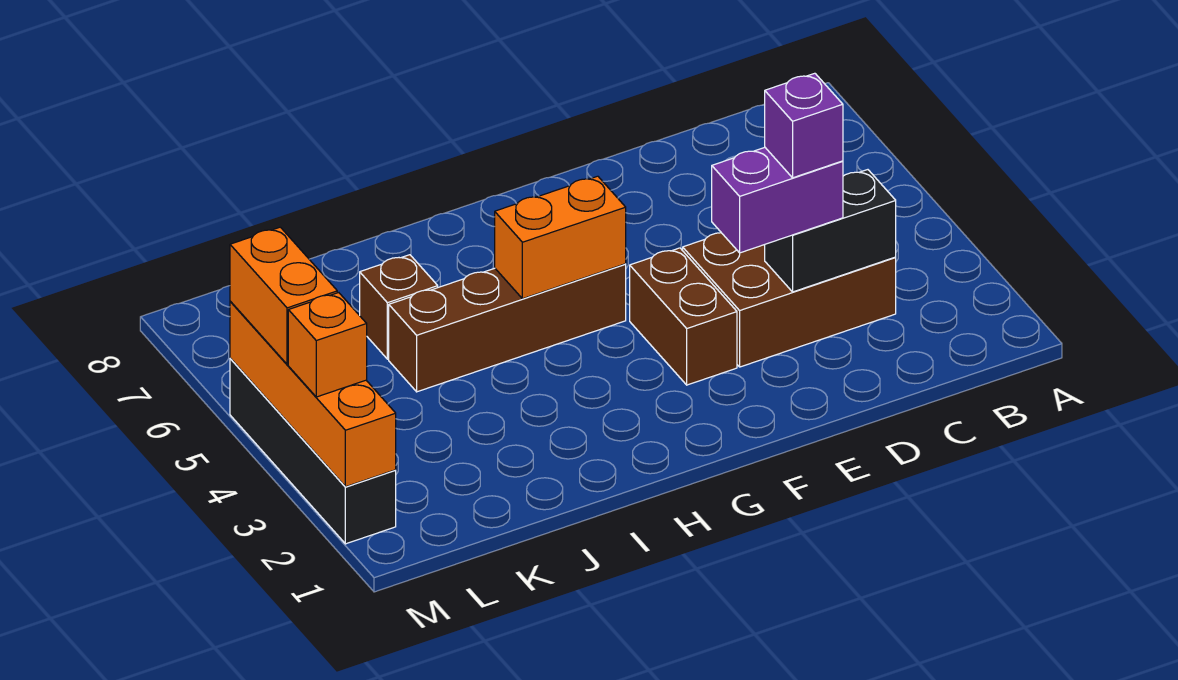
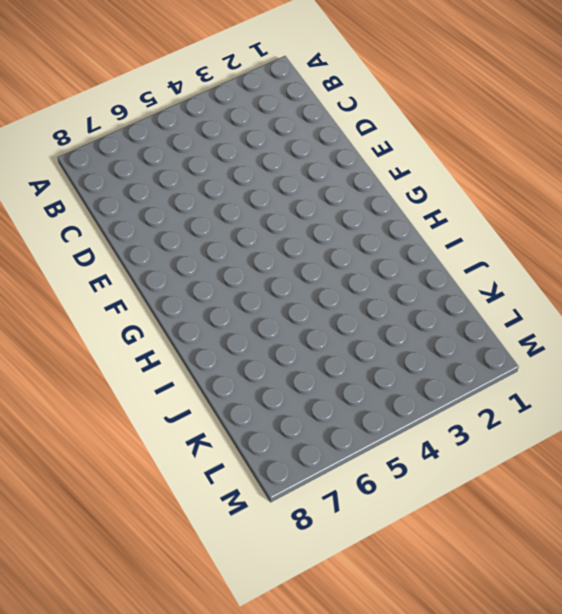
none -> brown 2x3 brick [683,233,896,367]
none -> brown 1x2 brick [630,248,737,385]
none -> brown 1x4 brick [389,264,626,392]

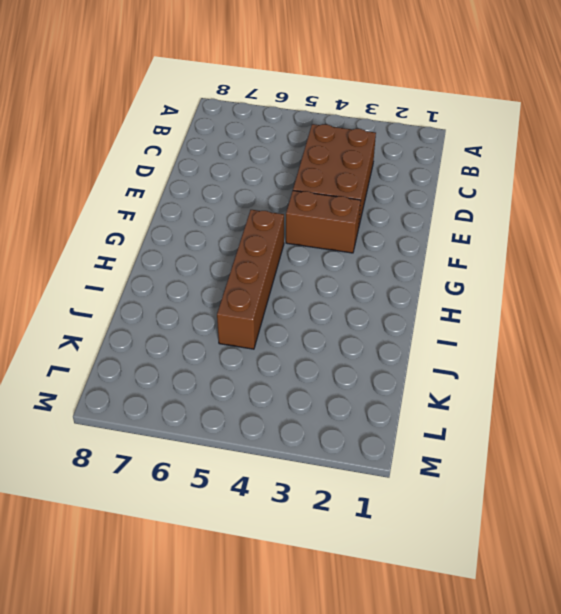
none -> brown 1x1 brick [360,255,438,359]
none -> black 1x4 brick [230,358,396,544]
none -> black 1x2 brick [765,170,896,292]

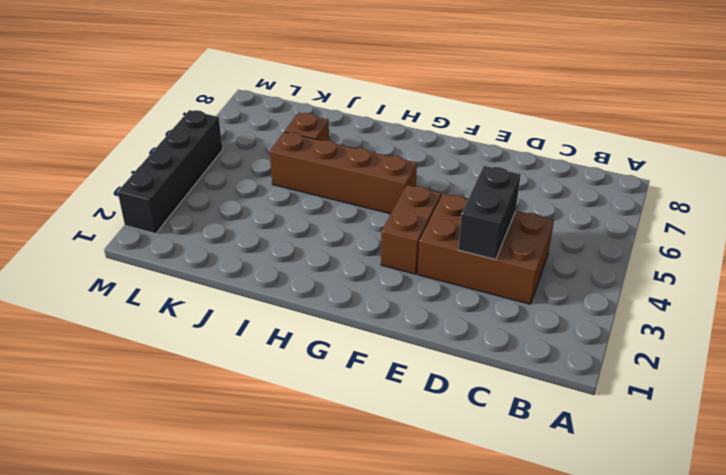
black 1x2 brick [458,166,521,260] -> black 1x2 brick turned to [765,170,896,292]
none -> orange 1x2 brick [495,176,626,299]
none -> orange 1x4 brick [230,301,396,487]
none -> purple 1x2 brick [712,148,843,253]

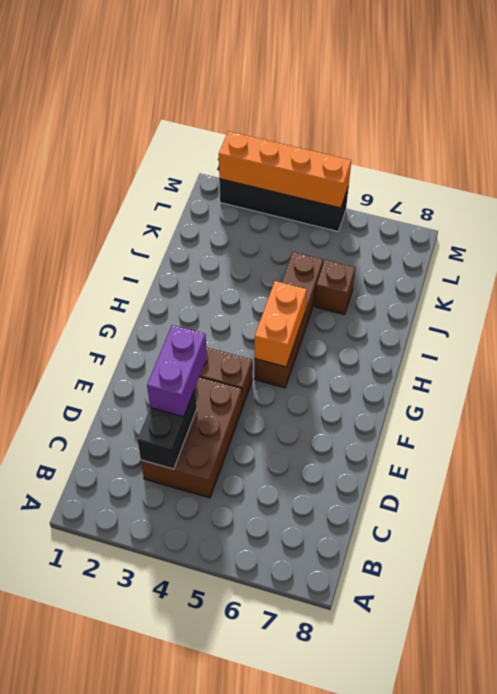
none -> orange 1x1 brick [288,293,367,397]
none -> orange 1x2 brick [230,227,337,364]
none -> purple 1x1 brick [765,73,843,178]

